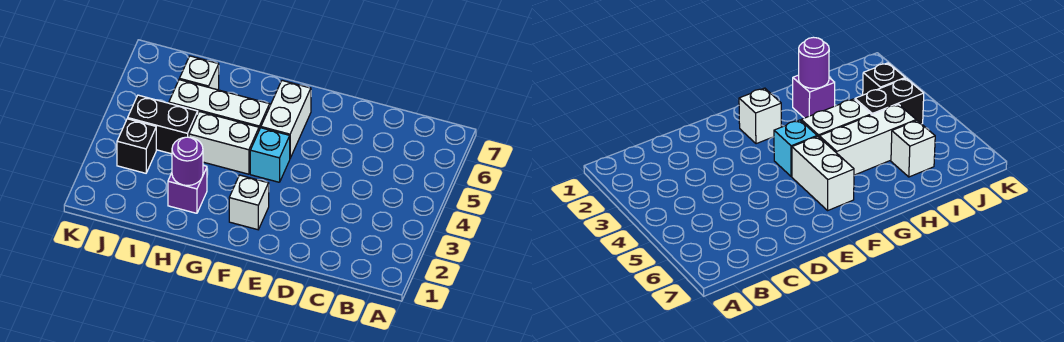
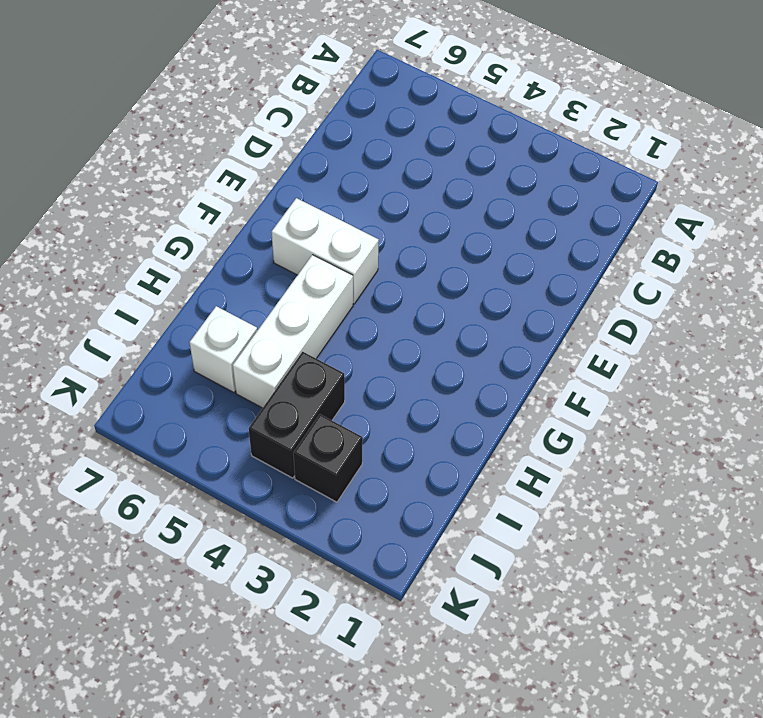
none -> white 1x1 brick [229,175,269,230]
none -> cyan 1x1 brick [250,128,290,182]

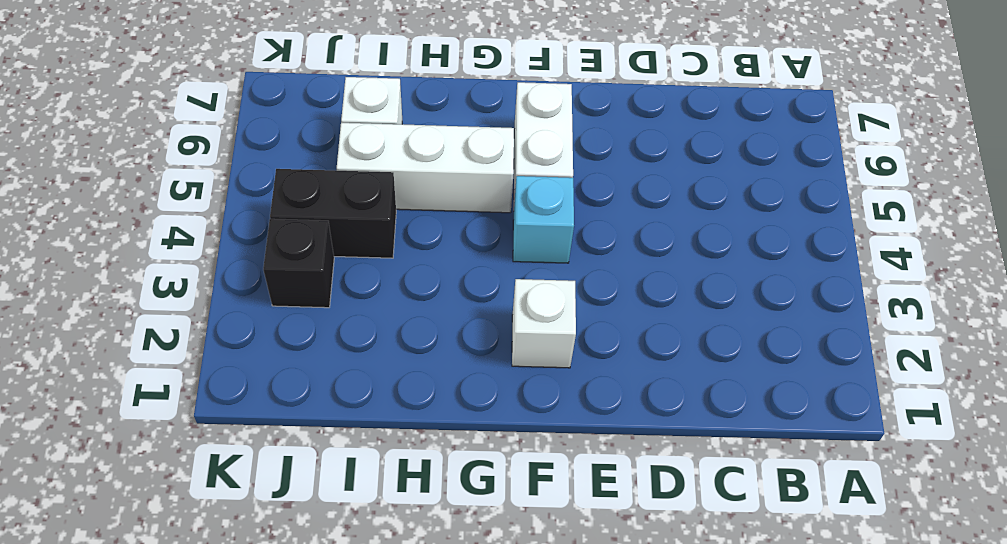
none -> white 1x2 brick [189,111,259,174]
none -> purple 1x1 brick [168,166,207,213]

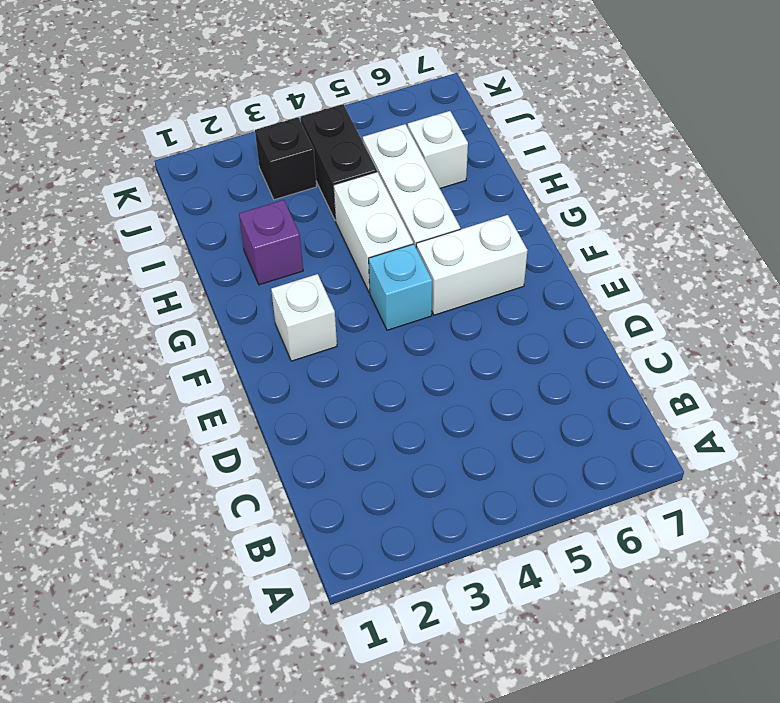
none -> purple 1x1 round brick [172,137,203,186]

